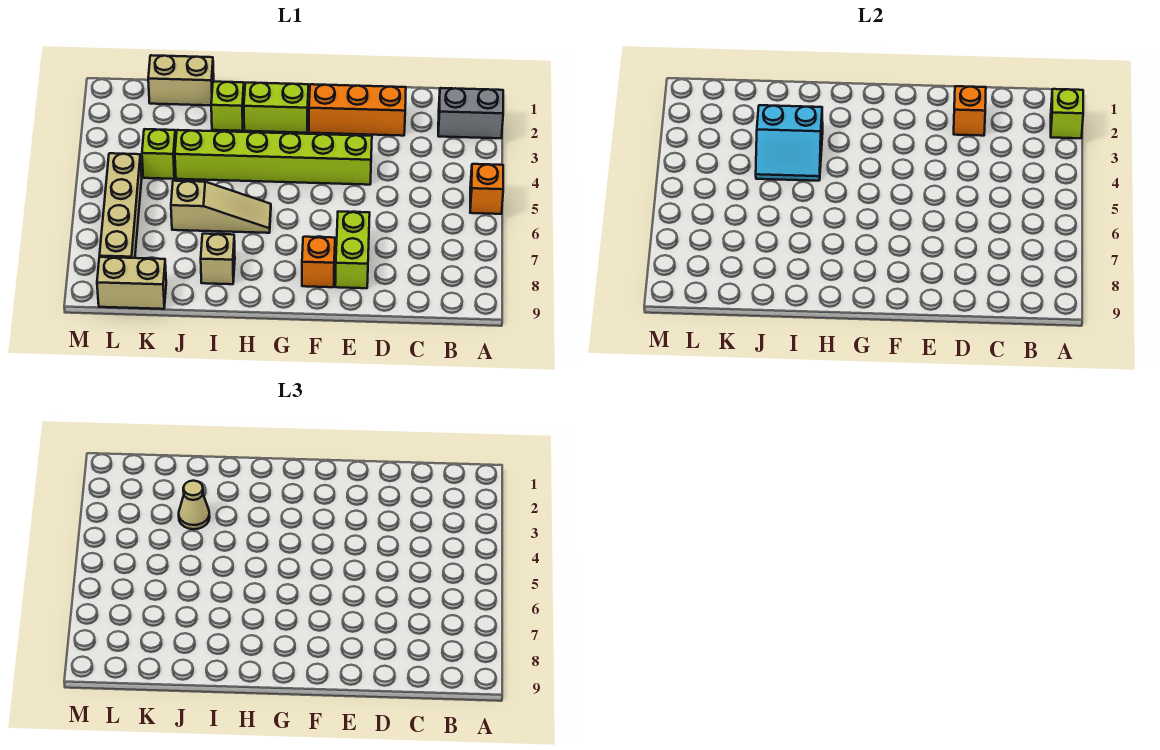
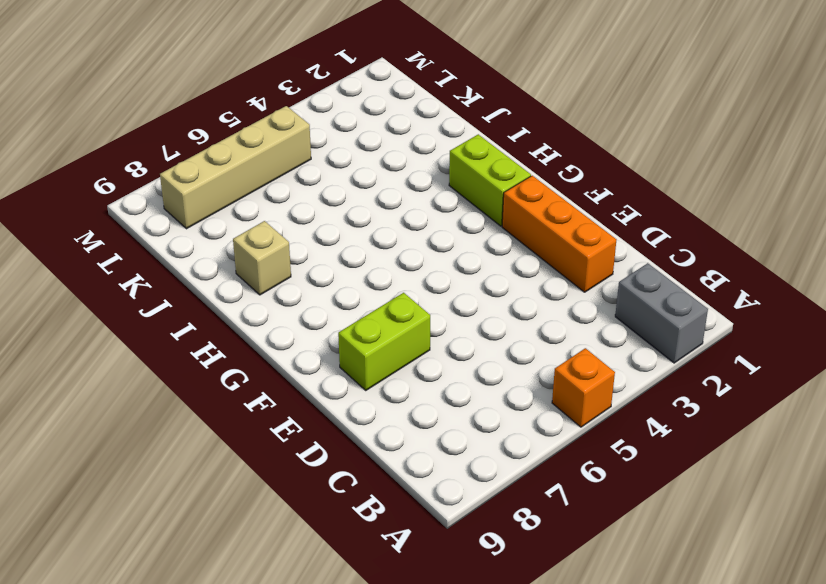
none -> lime 1x6 brick [175,130,372,185]
none -> orange 1x1 brick [302,237,335,287]
none -> tan 1x3 slope [171,181,271,233]

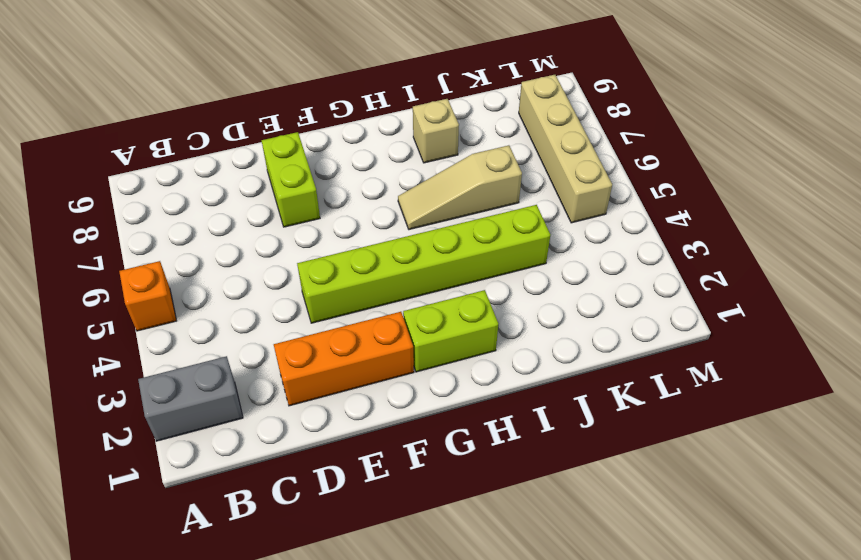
none -> orange 1x1 brick [302,237,335,287]
none -> lime 1x1 brick [211,82,244,131]
none -> tan 1x2 brick [148,55,214,105]

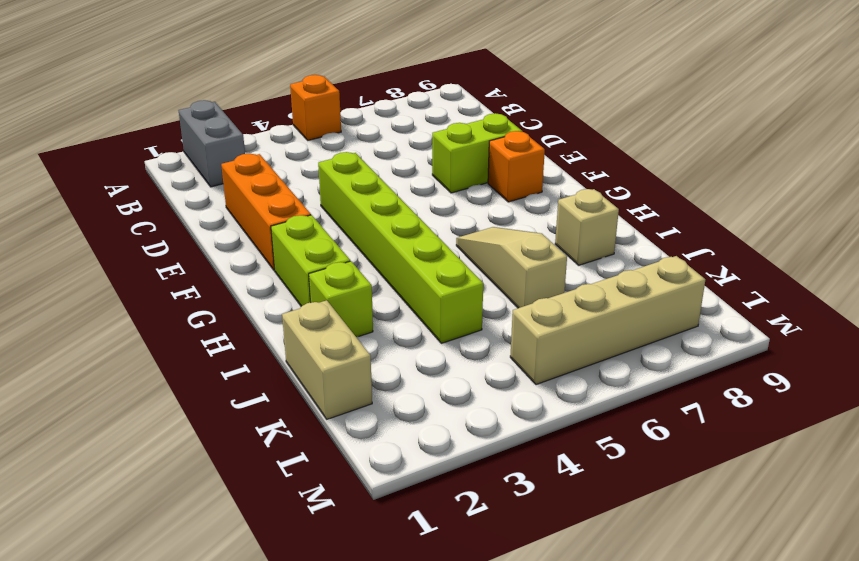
none -> lime 1x1 brick [142,129,176,179]
none -> tan 1x2 brick [97,257,166,309]
none -> lime 1x1 brick [1051,89,1083,138]

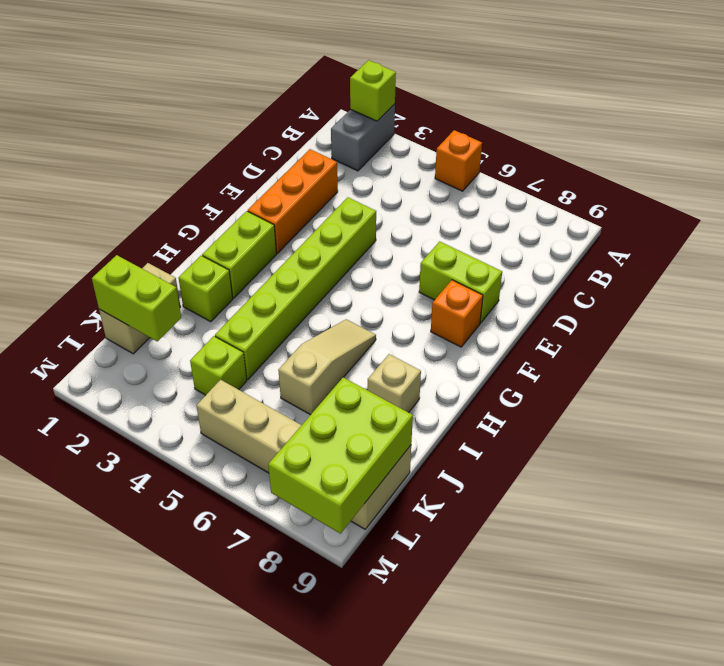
lime 1x2 brick [92,255,181,341] -> none
lime 2x3 brick [268,377,413,534] -> none
none -> orange 1x1 brick [954,86,986,136]
none -> cyan 2x2 slope [756,105,823,181]
none -> tan 1x1 cone [179,481,210,529]

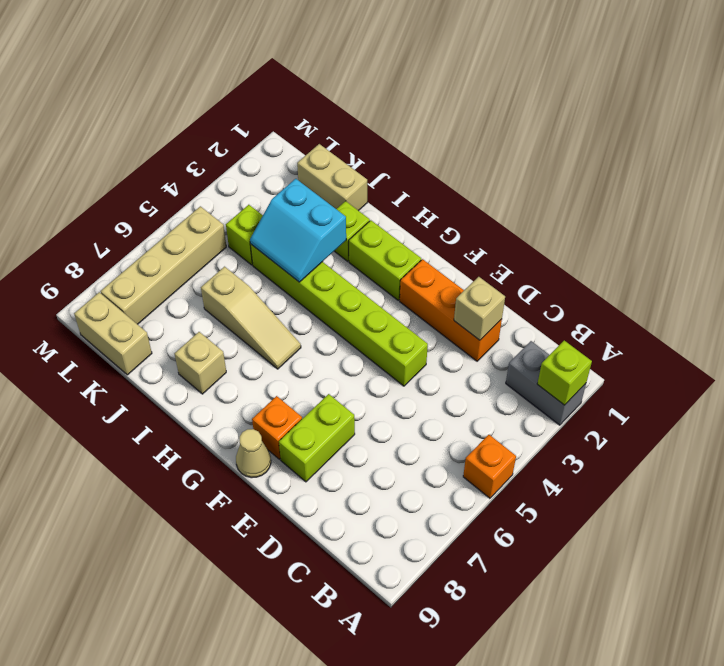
tan 1x1 brick [454,277,505,340] -> orange 1x1 brick [954,86,986,136]
tan 1x1 cone [236,429,271,478] -> tan 1x1 cone moved to [179,481,210,529]

